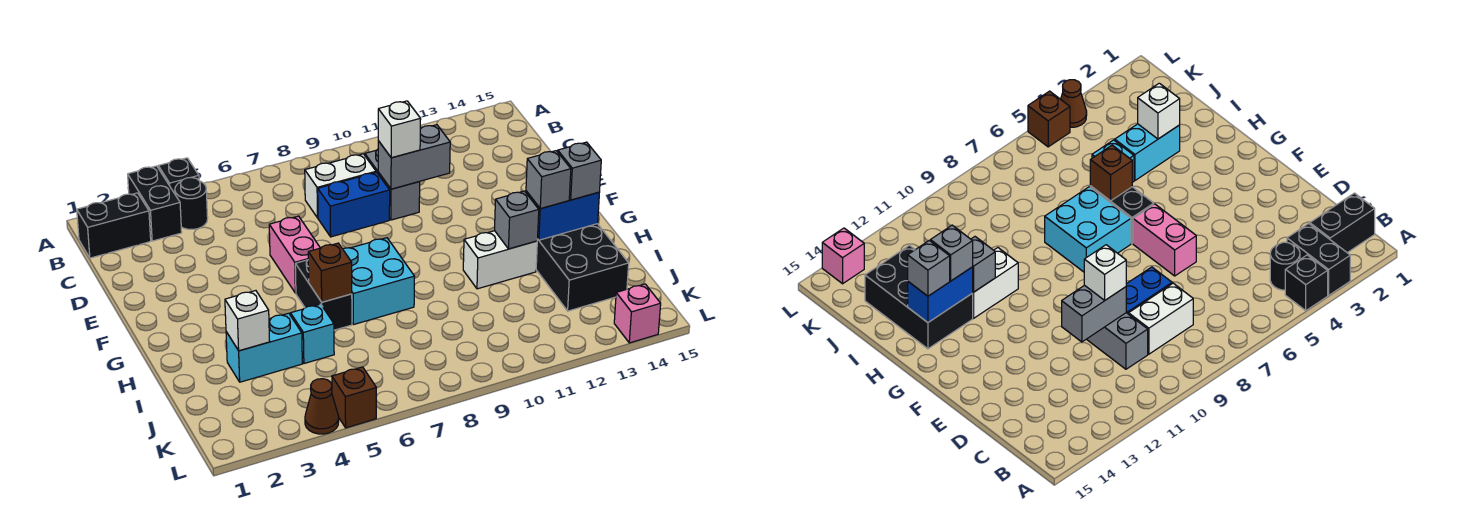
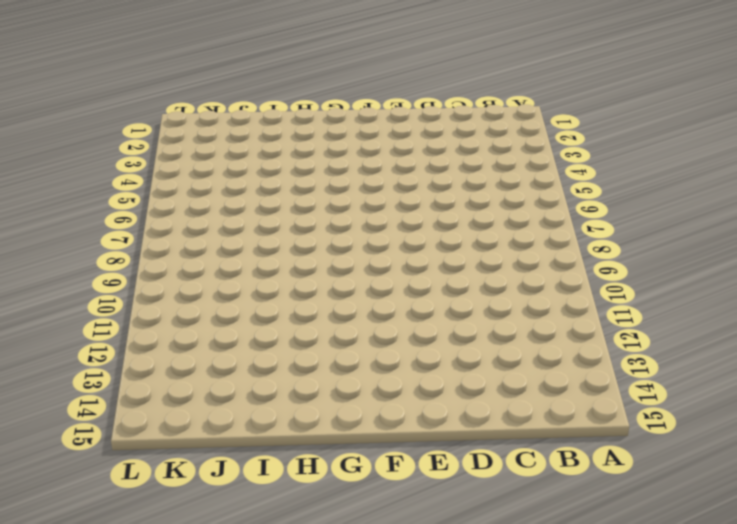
none -> black 1x2 brick [128,166,182,241]
none -> black 1x1 brick [158,158,199,194]
none -> black 1x2 brick [77,193,151,258]

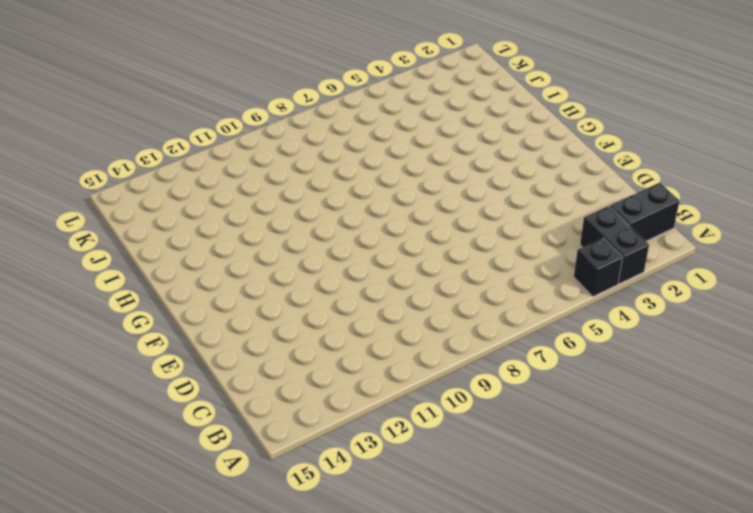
none -> black 1x1 round brick [175,177,208,229]
none -> white 1x2 brick [305,154,376,218]
none -> grey 1x2 brick [365,149,420,220]

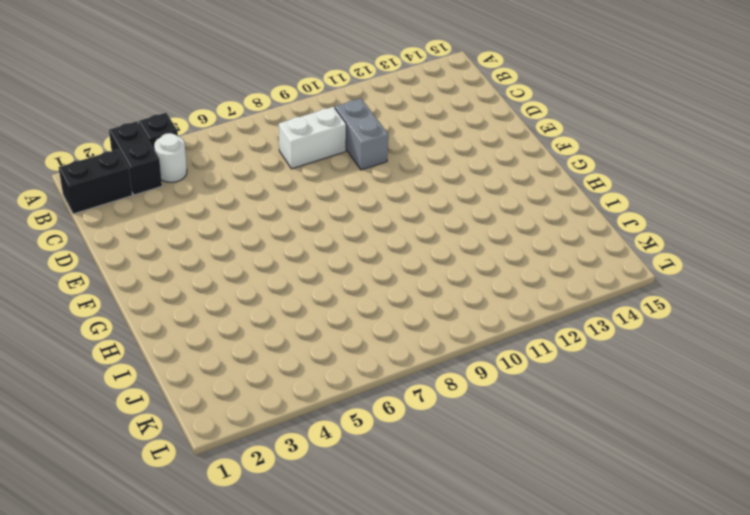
white 1x1 round brick [154,133,187,182] -> black 1x1 round brick [175,177,208,229]
none -> blue 1x2 brick [318,172,390,237]
none -> pink 1x2 brick [269,216,320,293]
none -> black 1x2 brick [295,260,352,330]

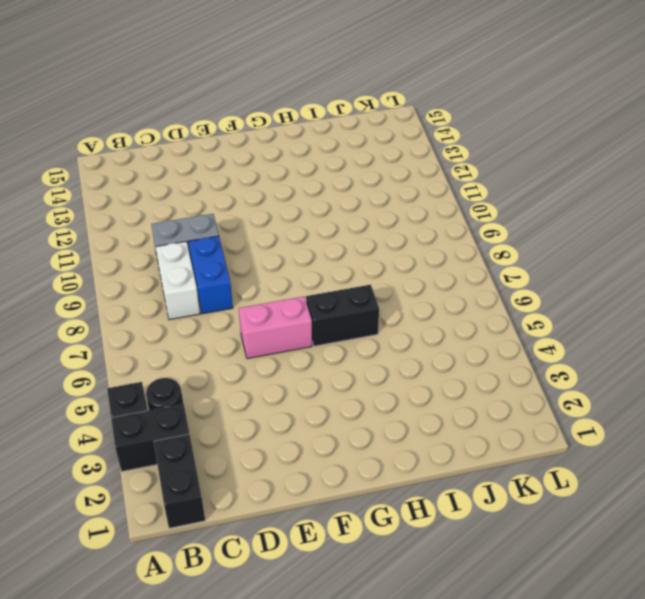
none -> cyan 2x2 brick [343,238,415,325]
none -> white 1x2 brick [463,231,537,289]
none -> black 2x3 brick [536,224,629,311]

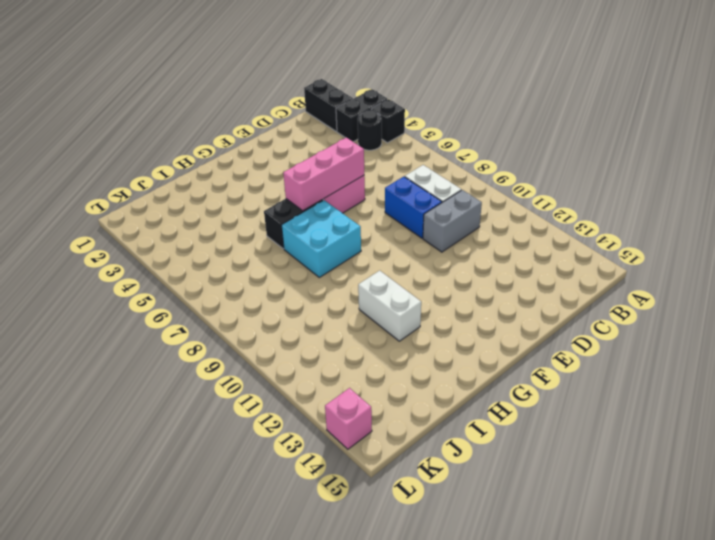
pink 1x3 brick [283,138,364,211] -> none
none -> black 2x3 brick [536,224,629,311]
none -> cyan 1x2 brick [226,313,302,382]
none -> cyan 1x1 brick [290,304,334,363]

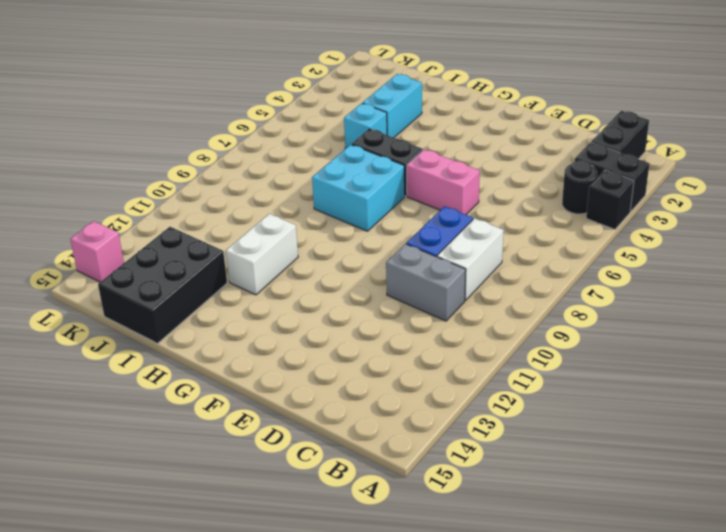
black 2x3 brick [98,227,227,343] -> black 2x3 brick turned to [536,224,629,311]
none -> brown 1x1 cone [305,379,339,434]
none -> brown 1x1 brick [332,367,376,428]
none -> grey 1x2 brick [378,125,450,189]

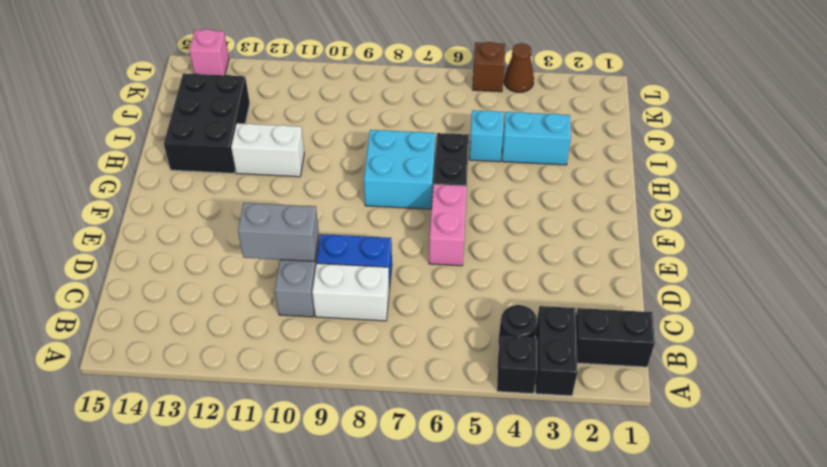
none -> brown 1x1 brick [308,243,352,302]
none -> grey 1x1 brick [495,191,539,249]
none -> blue 1x2 brick [526,191,599,240]

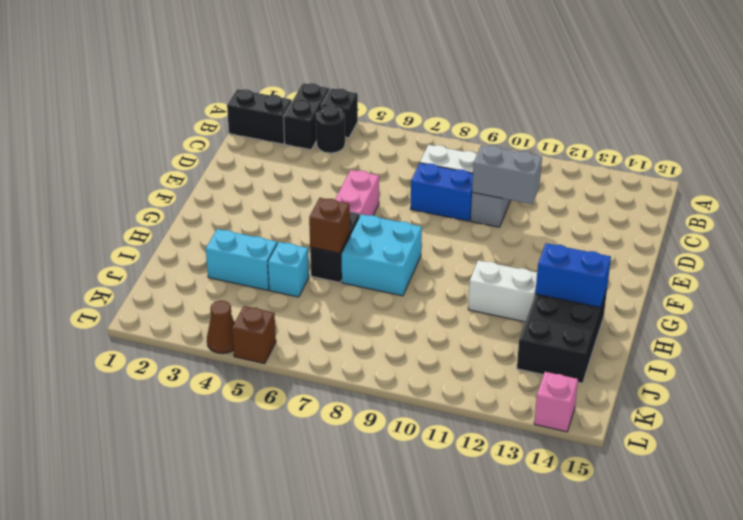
none -> grey 1x1 brick [495,191,539,249]
none -> white 1x1 brick [225,291,270,351]
none -> white 1x1 brick [378,101,421,158]

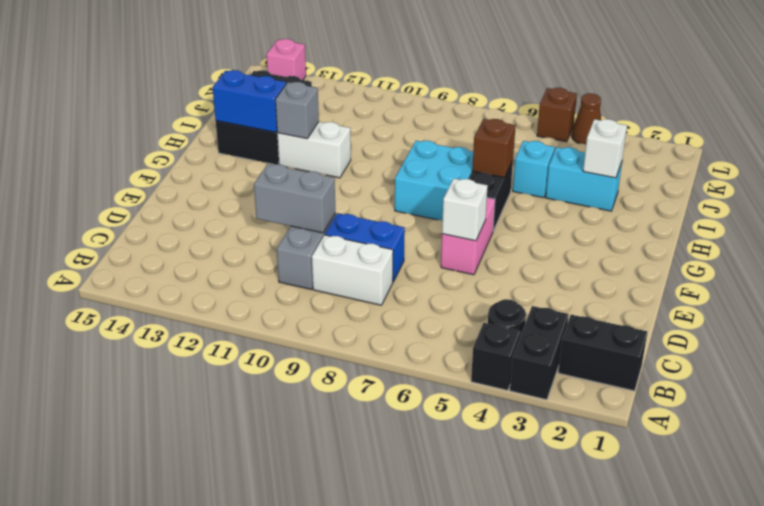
white 1x1 brick [442,178,488,241] -> white 1x1 brick moved to [378,101,421,158]
none -> grey 1x1 brick [526,151,571,209]
none -> grey 1x1 brick [558,142,601,200]

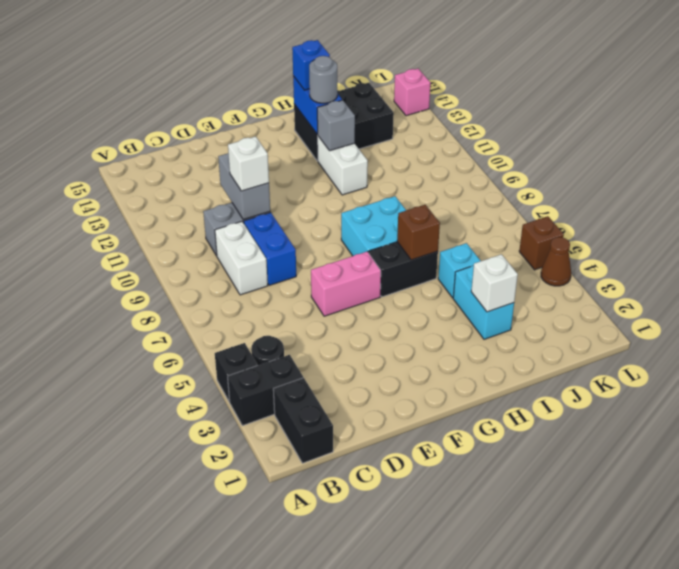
grey 1x1 round brick [309,56,337,103] -> grey 1x1 brick [526,151,571,209]
blue 1x1 brick [292,40,330,90] -> grey 1x1 brick [558,142,601,200]

